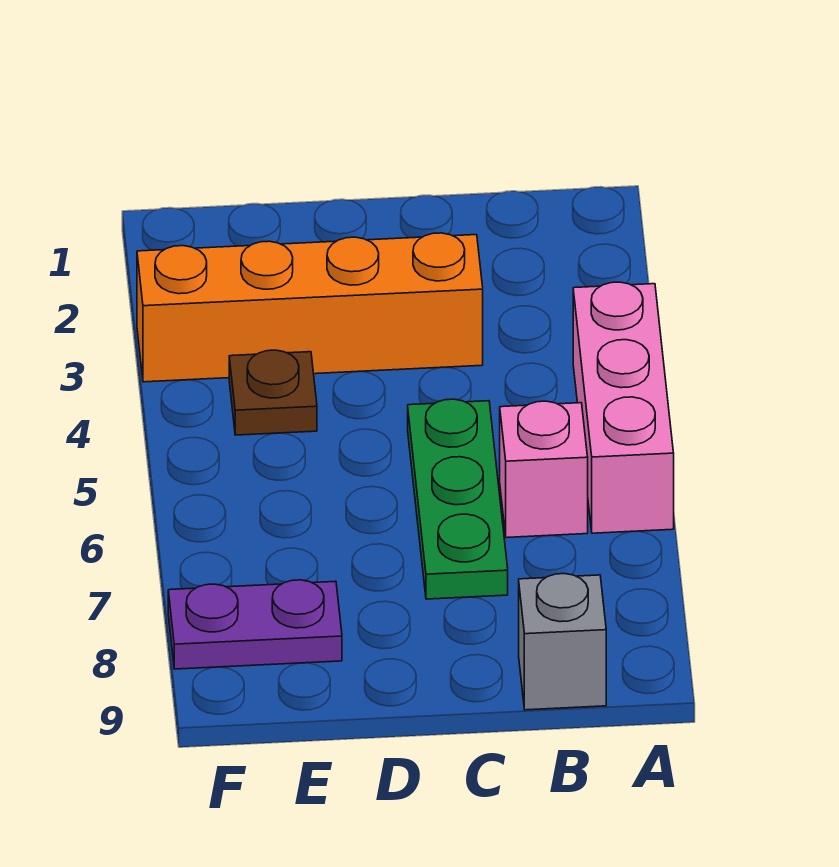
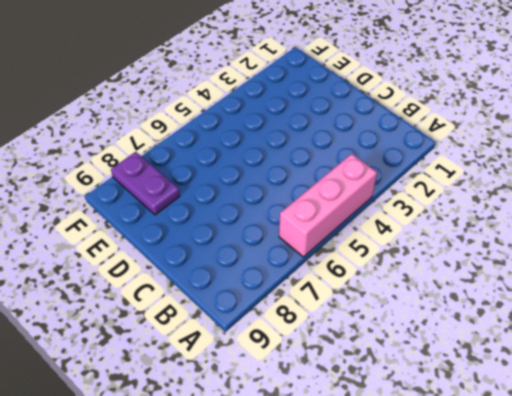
none -> pink 1x1 brick [500,401,588,538]
none -> grey 1x1 brick [519,574,606,710]

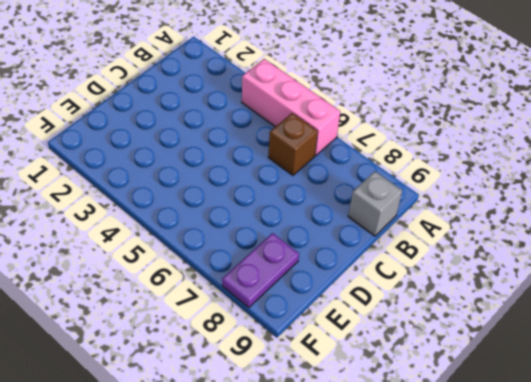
brown 1x1 brick [268,113,318,175] -> pink 1x1 brick [500,401,588,538]
none -> orange 1x4 brick [137,233,483,382]
none -> green 1x3 plate [408,399,508,599]

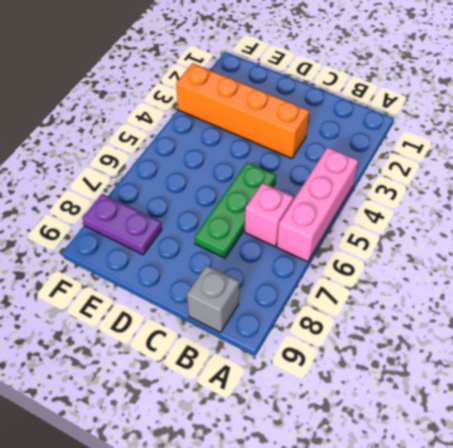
none -> brown 1x1 plate [229,350,317,435]

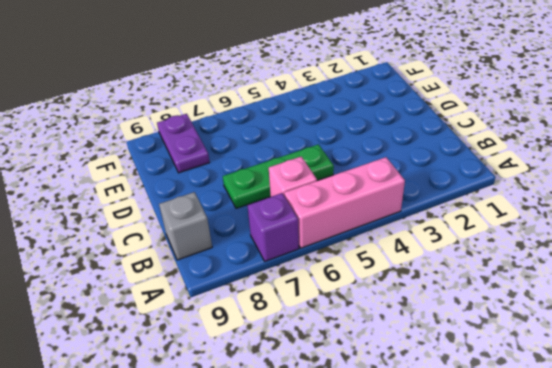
purple 1x1 brick [247,193,299,261] -> none
none -> orange 1x4 brick [137,233,483,382]
none -> brown 1x1 plate [229,350,317,435]

